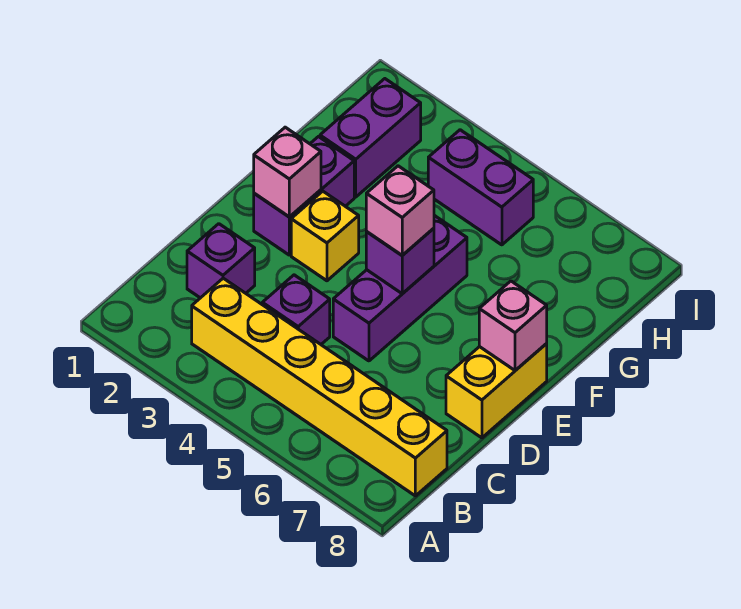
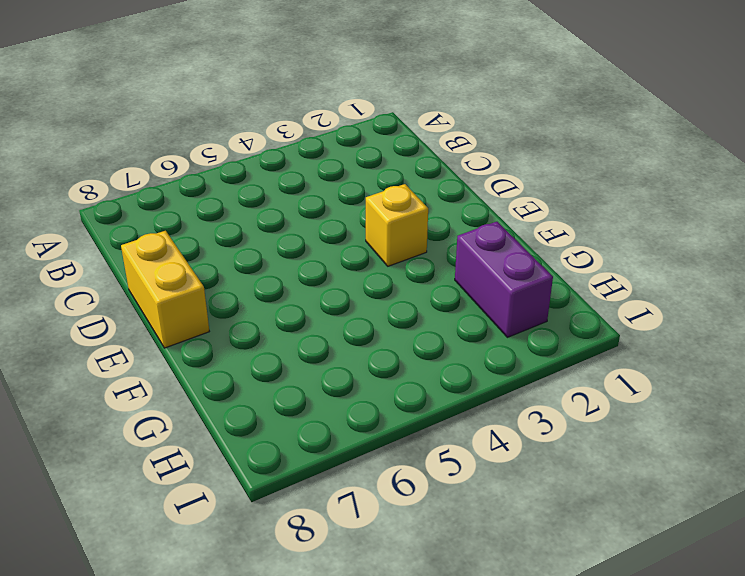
none -> yellow 1x6 brick [192,278,447,496]
none -> purple 1x1 brick [187,224,255,298]
none -> purple 1x1 brick [262,275,330,344]

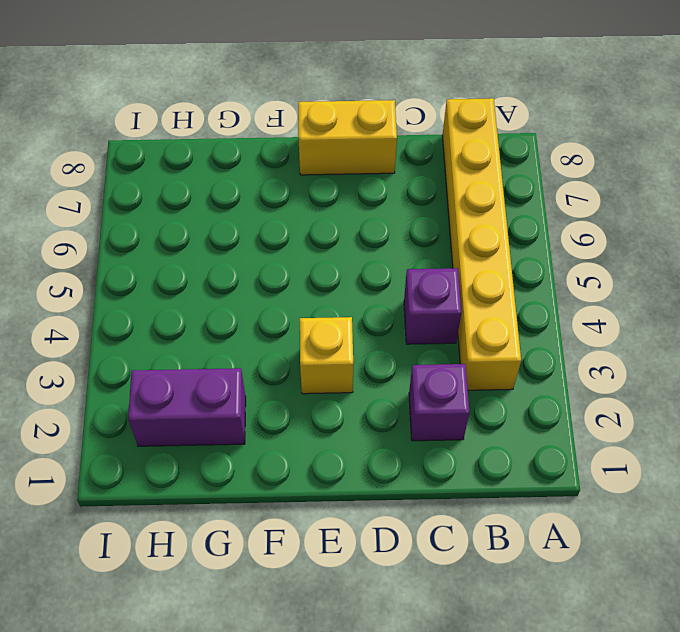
none -> purple 1x3 brick [333,215,467,361]
none -> purple 1x2 brick [254,137,354,255]
none -> purple 1x2 brick [428,130,533,245]

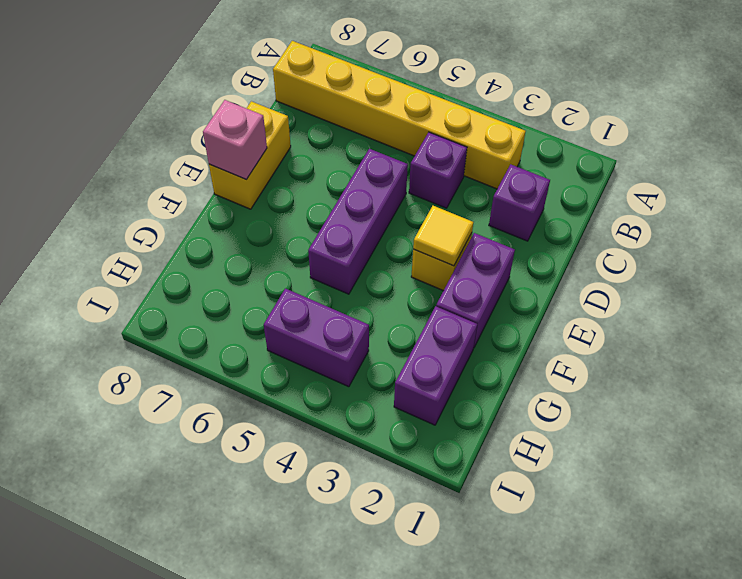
yellow 1x1 tile [413,206,473,266] -> none
none -> pink 1x1 brick [254,127,321,217]
none -> purple 1x1 brick [366,228,434,294]
none -> pink 1x1 brick [366,166,434,255]

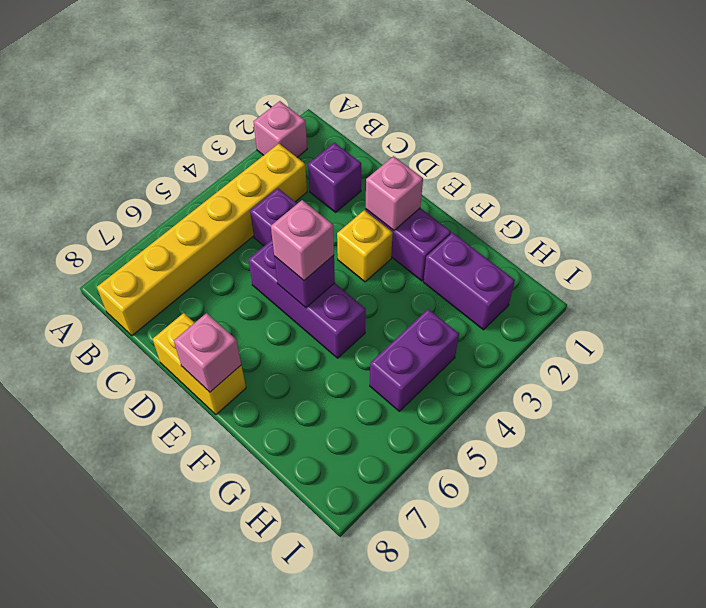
pink 1x1 brick [253,101,307,157] -> none

